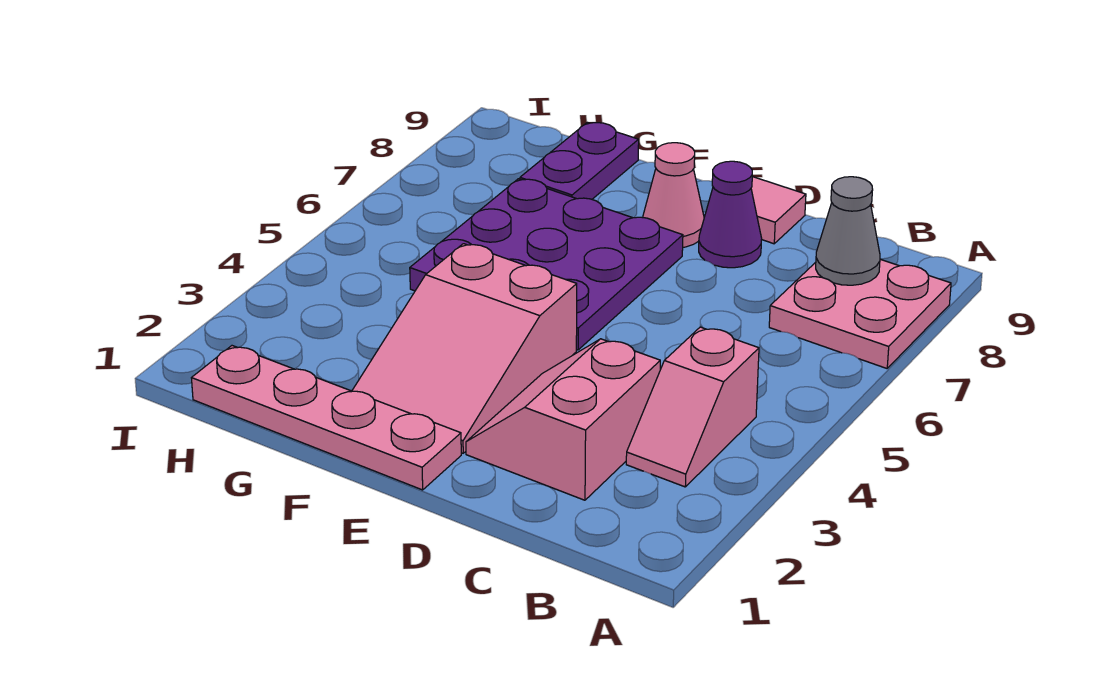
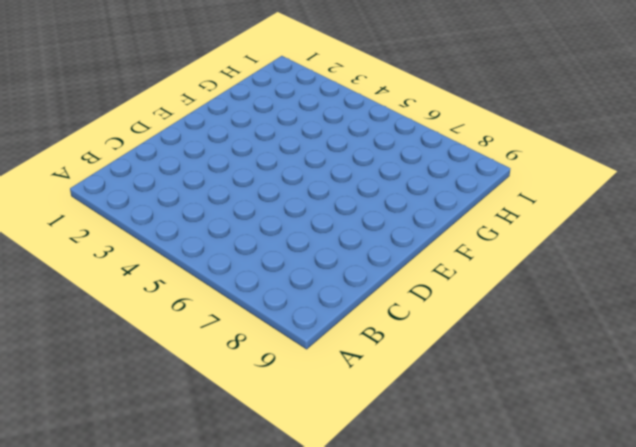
none -> pink 2x2 plate [769,259,951,368]
none -> pink 1x2 slope [626,327,759,487]

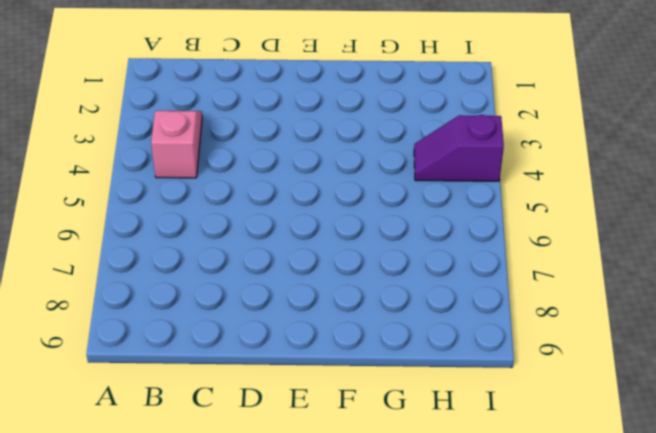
purple 1x2 slope [414,115,504,181] -> none
none -> pink 2x2 plate [769,259,951,368]
none -> pink 2x2 slope [466,339,660,500]

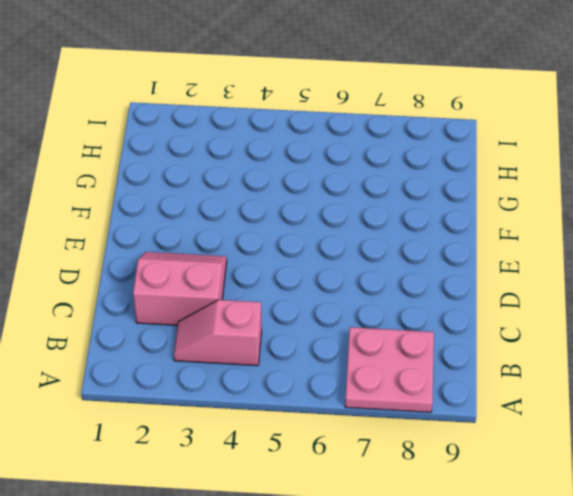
none -> purple 1x1 cone [699,161,762,268]
none -> pink 1x1 tile [751,177,806,244]

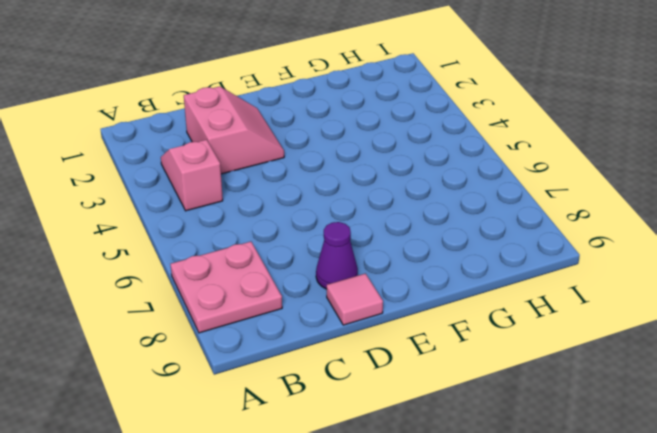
none -> pink 1x4 plate [192,346,461,490]
none -> pink 2x3 slope [352,244,577,453]

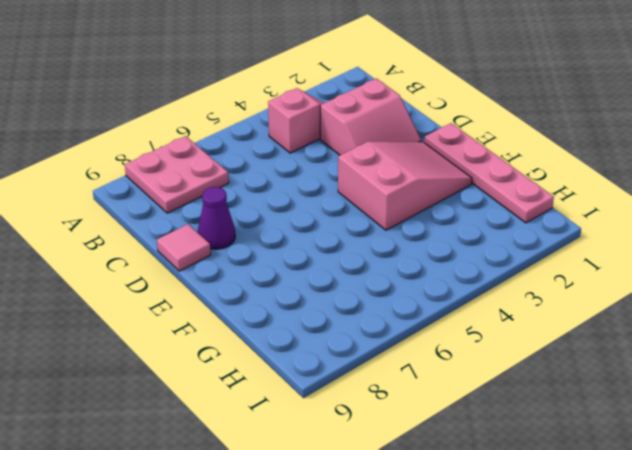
none -> purple 3x3 plate [410,179,683,350]
none -> pink 1x1 cone [643,143,704,247]

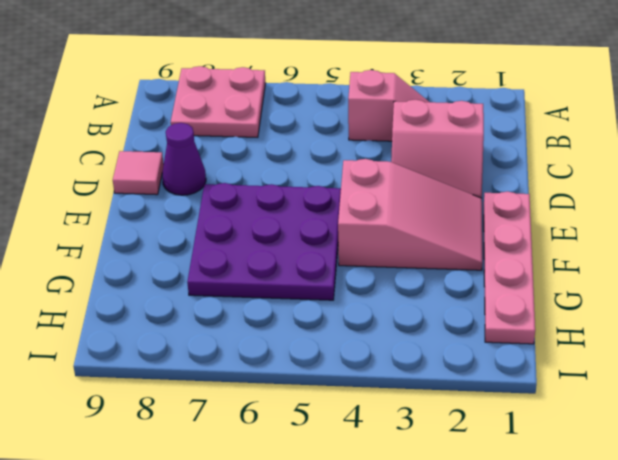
none -> pink 1x1 cone [643,143,704,247]
none -> purple 1x2 plate [520,122,639,199]

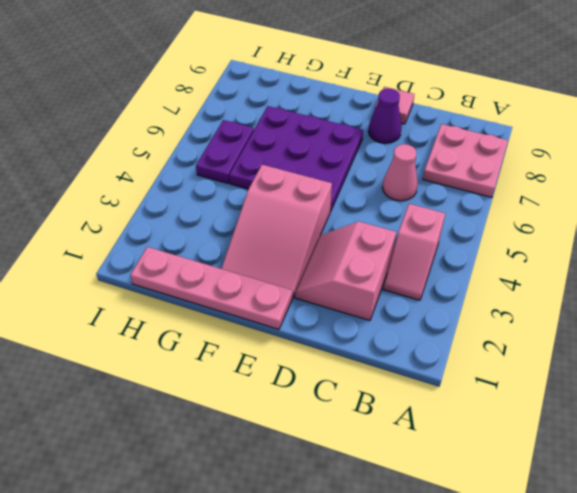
pink 1x1 cone [382,144,418,201] -> pink 1x1 cone moved to [643,143,704,247]
purple 1x2 plate [196,120,254,183] -> purple 1x2 plate moved to [520,122,639,199]
none -> grey 1x1 cone [816,177,880,285]

